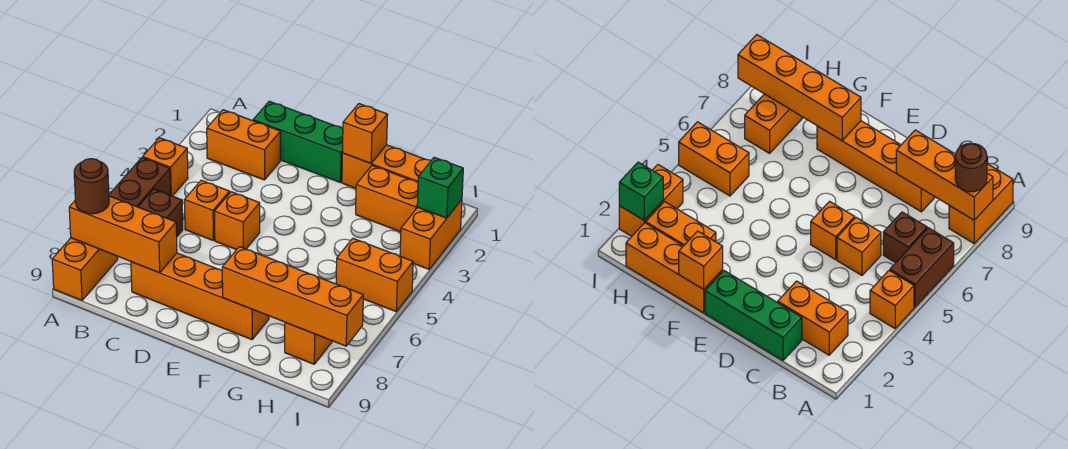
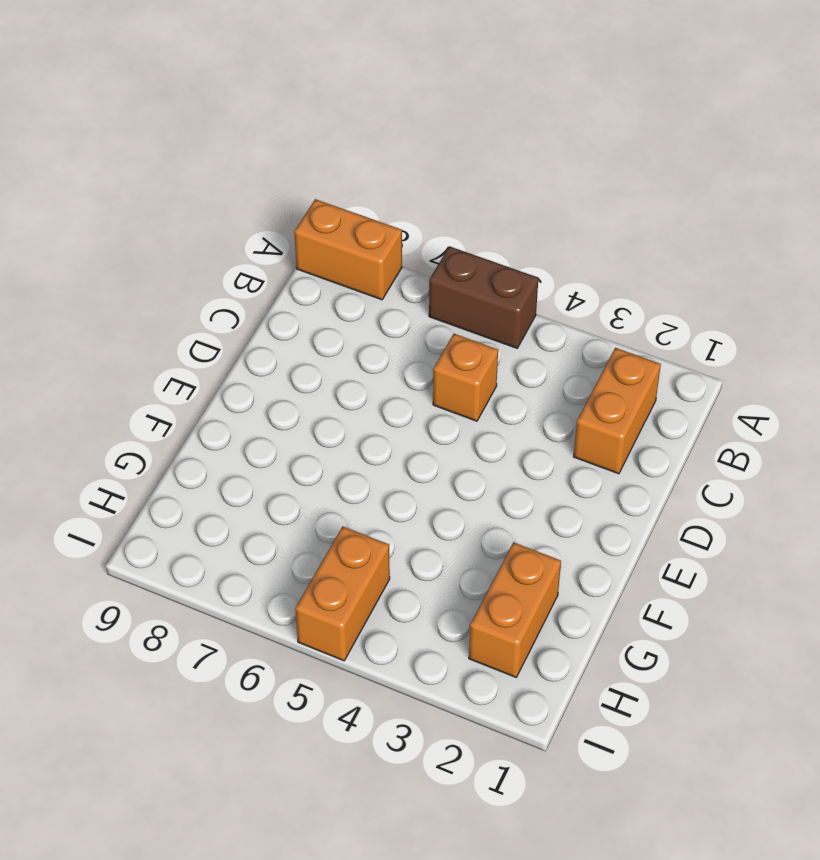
none -> orange 1x1 brick [143,138,188,196]
none -> brown 1x1 brick [138,189,183,236]
none -> green 1x3 brick [253,101,343,183]

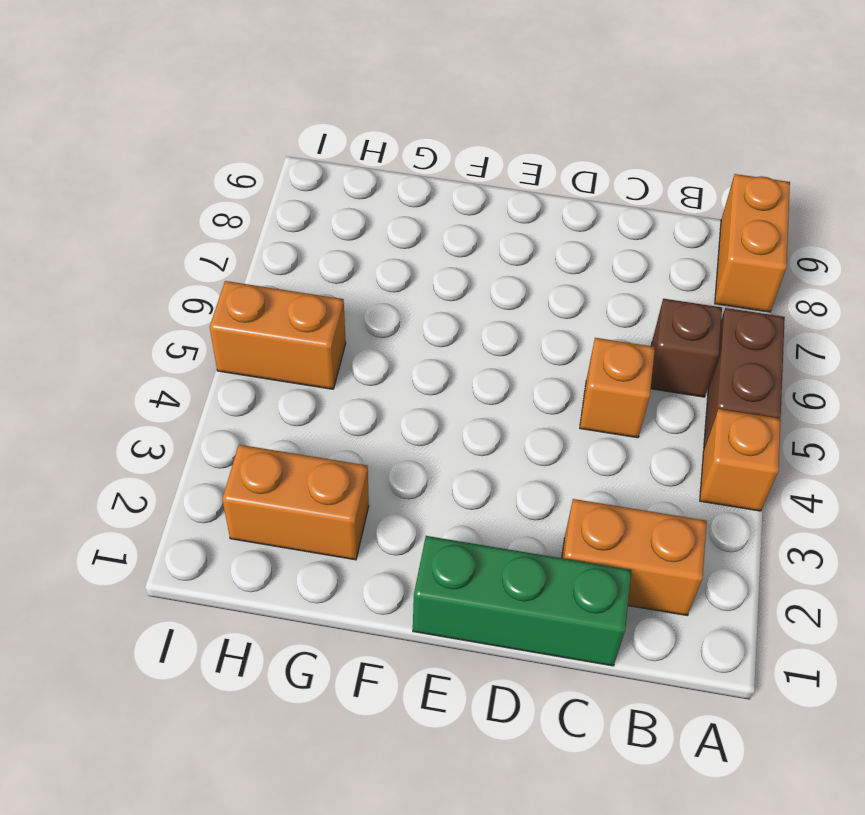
none -> orange 1x4 brick [131,253,269,340]
none -> orange 1x1 brick [215,192,260,250]
none -> orange 1x3 brick [342,145,431,188]

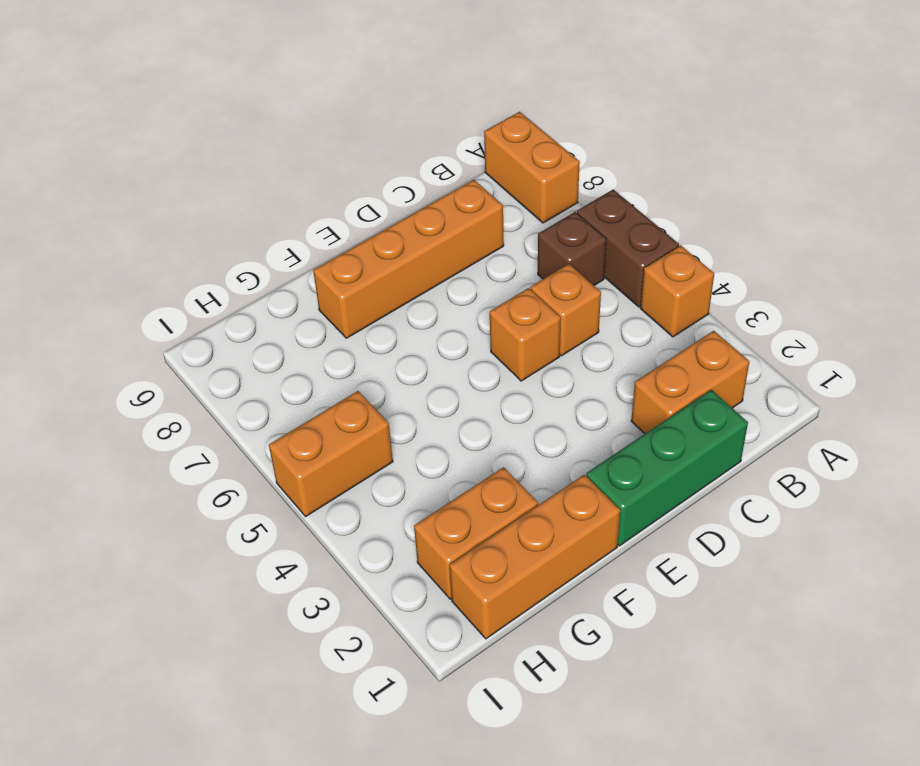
none -> orange 1x2 brick [285,322,333,364]
none -> orange 1x2 brick [400,200,462,269]
none -> orange 1x3 brick [69,196,177,273]

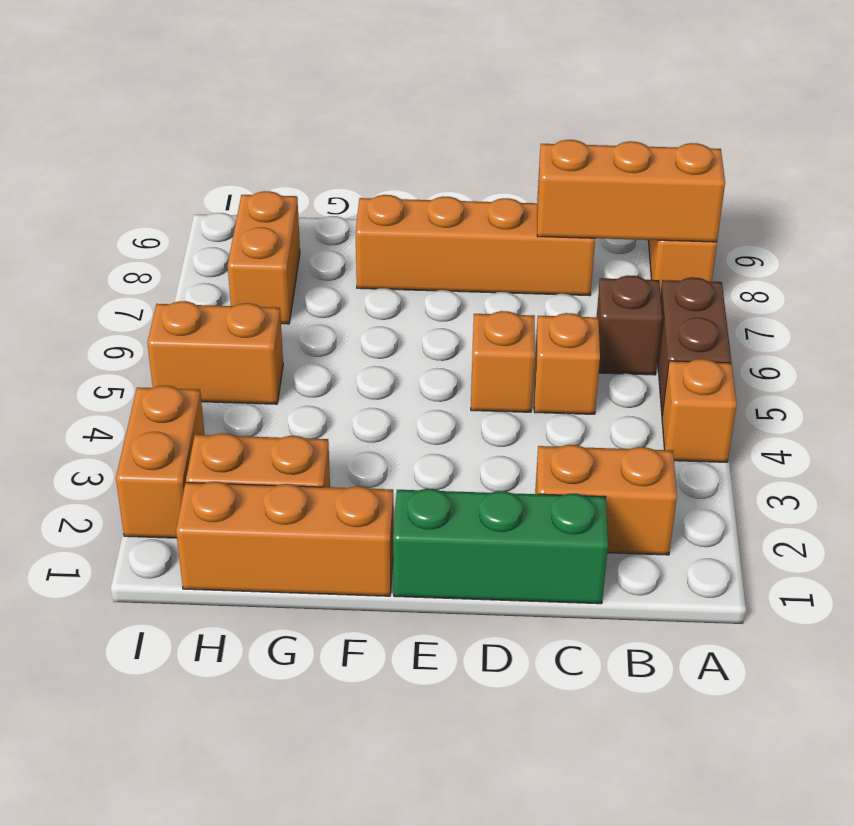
none -> orange 1x1 brick [343,104,388,163]
none -> orange 1x4 brick [222,247,363,346]
none -> green 1x1 brick [417,157,463,218]

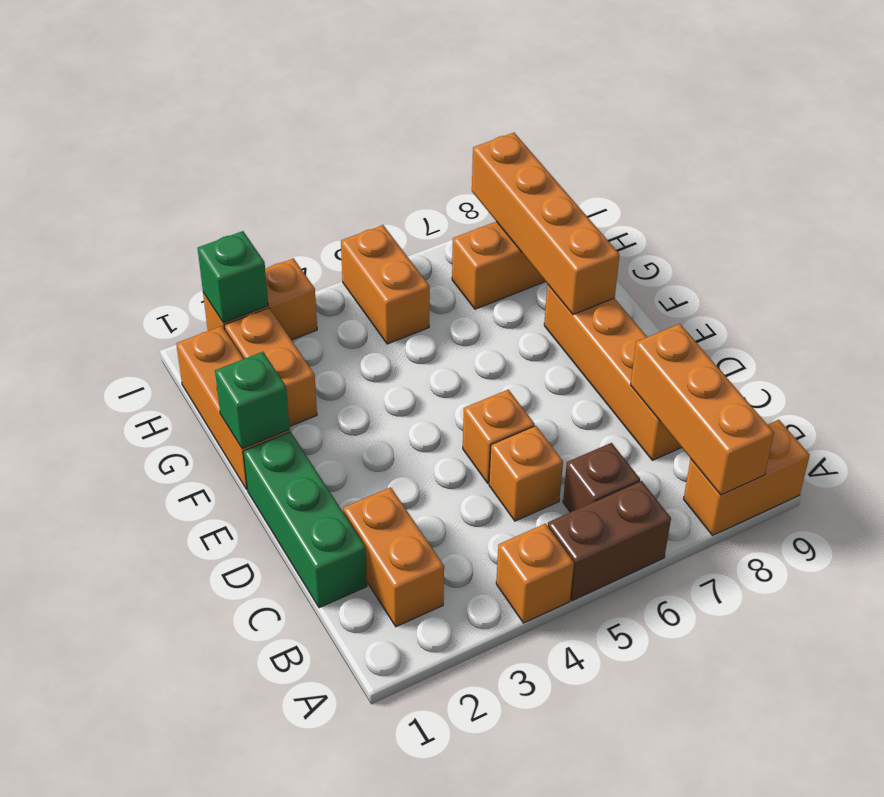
green 1x1 brick [215,352,290,449] -> orange 1x1 brick [343,104,388,163]
none -> brown 1x1 round brick [74,159,109,214]

